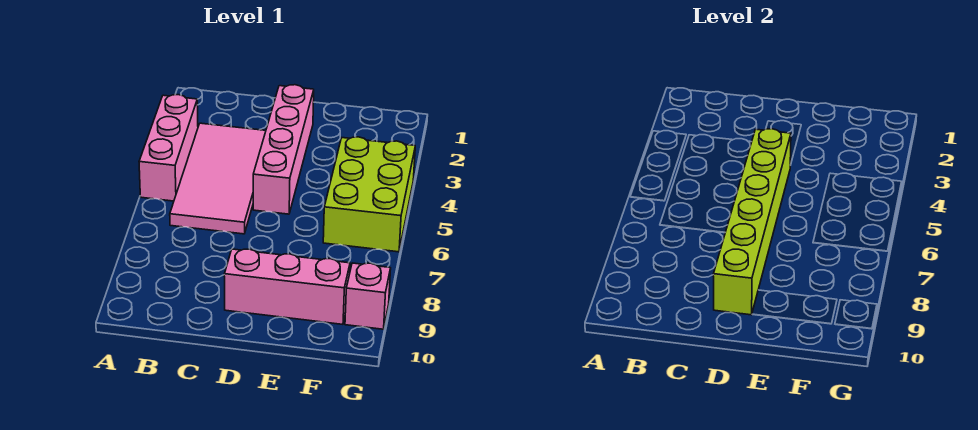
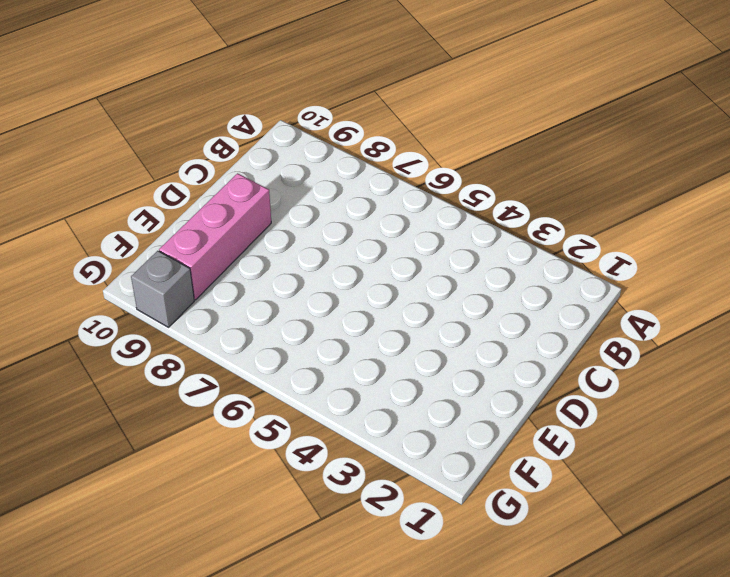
grey 1x1 brick [131,251,194,327] -> pink 1x1 brick [345,263,391,329]
none -> pink 1x3 brick [139,95,198,201]
none -> pink 2x4 tile [170,123,266,234]

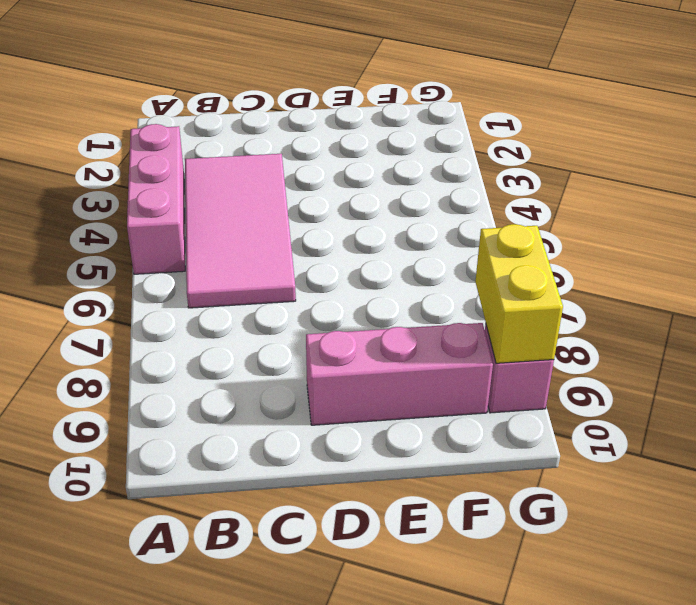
yellow 1x2 brick [475,224,563,363] -> none
none -> pink 1x4 brick [253,85,314,214]
none -> lime 2x3 brick [323,137,415,252]

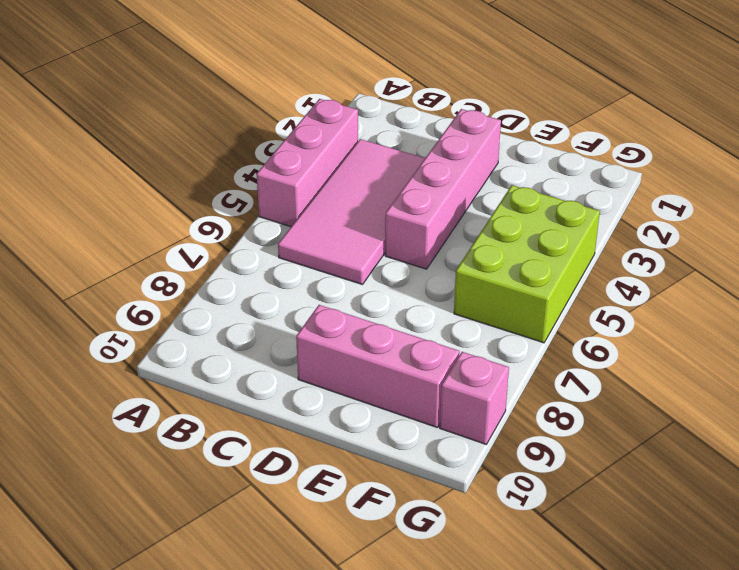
none -> lime 1x6 brick [713,129,791,315]

